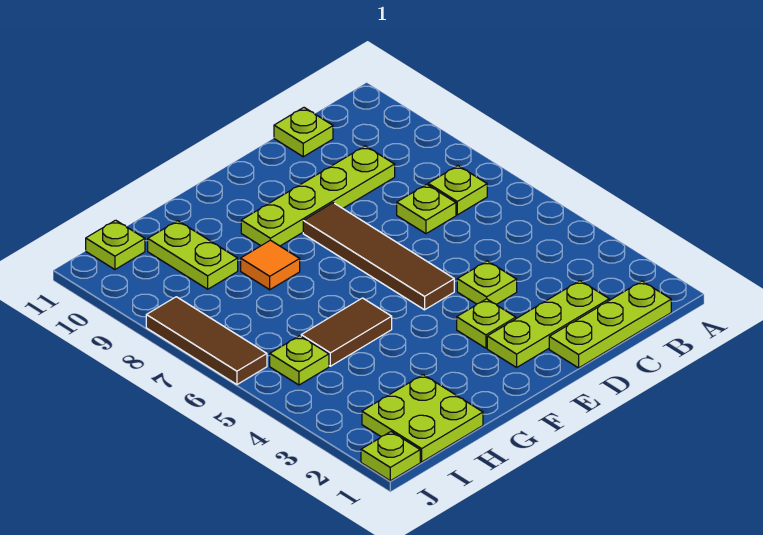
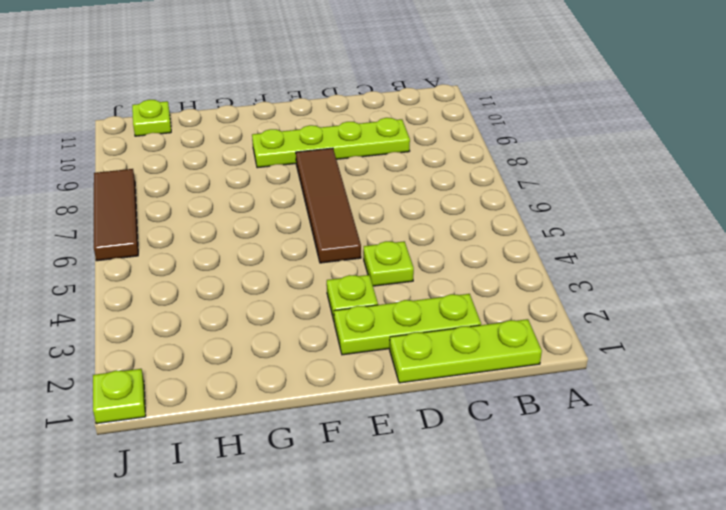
none -> lime 1x1 plate [428,166,487,215]
none -> lime 1x1 plate [397,184,456,234]
none -> lime 1x1 plate [274,108,333,157]

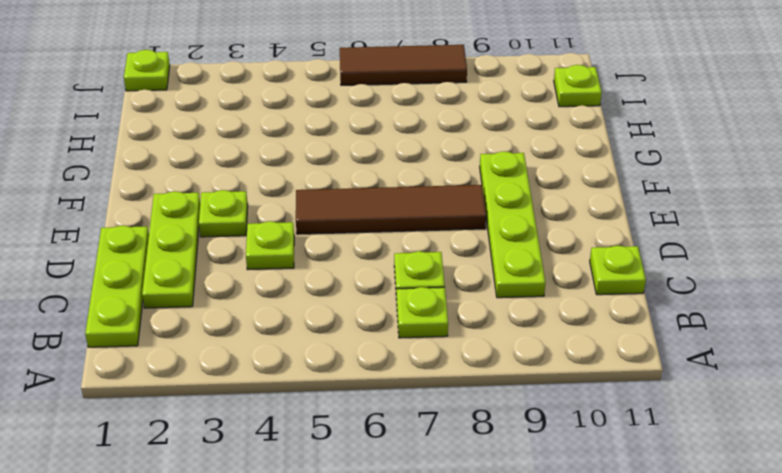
none -> brown 1x2 tile [301,298,392,366]
none -> orange 1x1 tile [241,240,300,290]
none -> lime 2x2 plate [362,375,483,462]

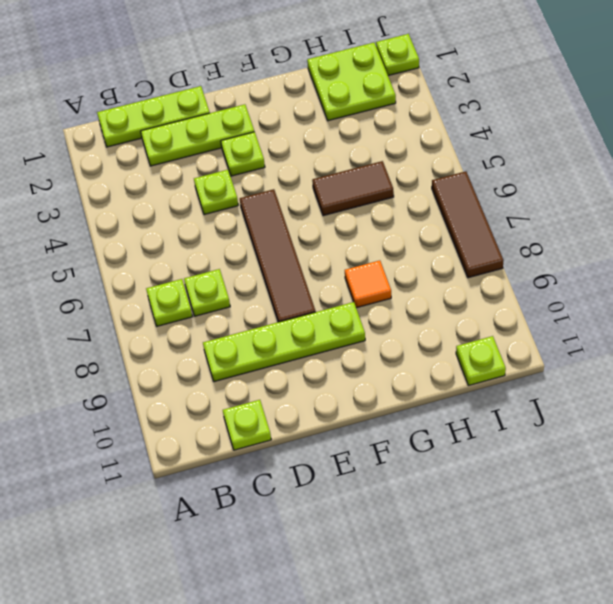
none -> lime 1x2 plate [148,221,238,289]
none -> lime 1x1 plate [270,336,329,385]

